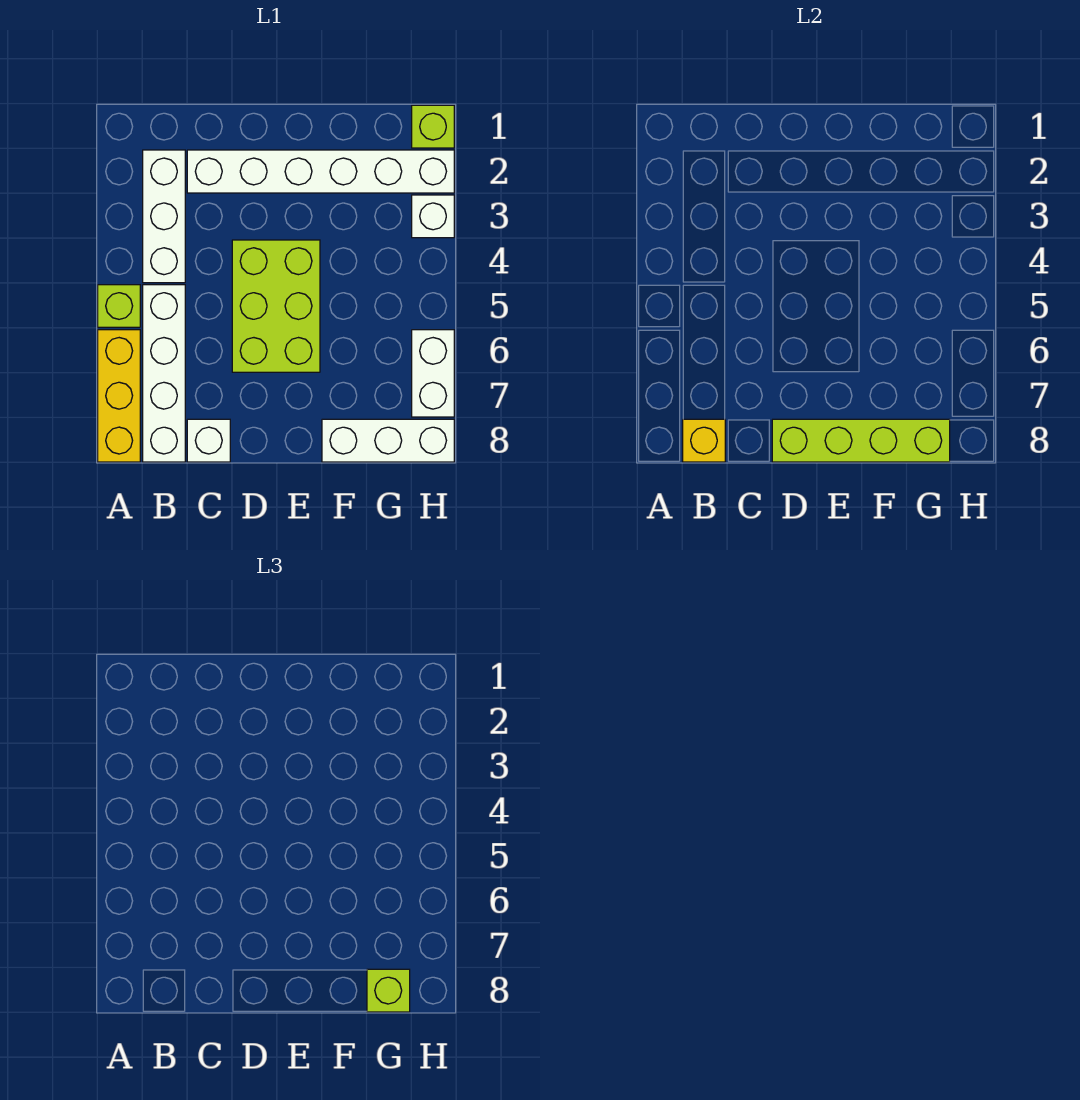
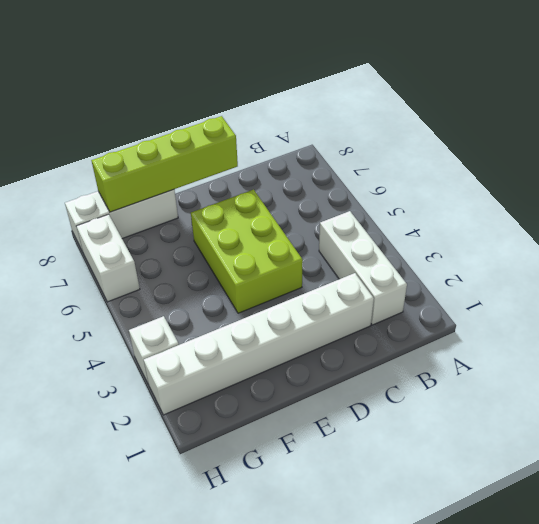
none -> lime 1x1 brick [98,285,140,327]
none -> yellow 1x3 brick [98,330,140,462]
none -> white 1x4 brick [143,285,185,462]

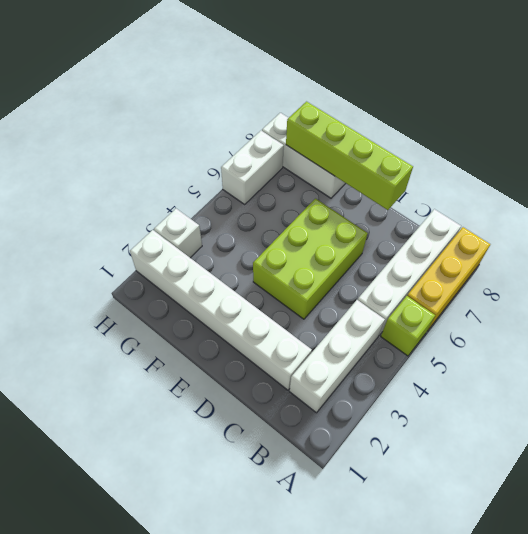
none -> white 1x1 brick [187,419,230,462]
none -> lime 1x1 brick [412,105,454,148]
none -> yellow 1x1 brick [683,419,725,462]

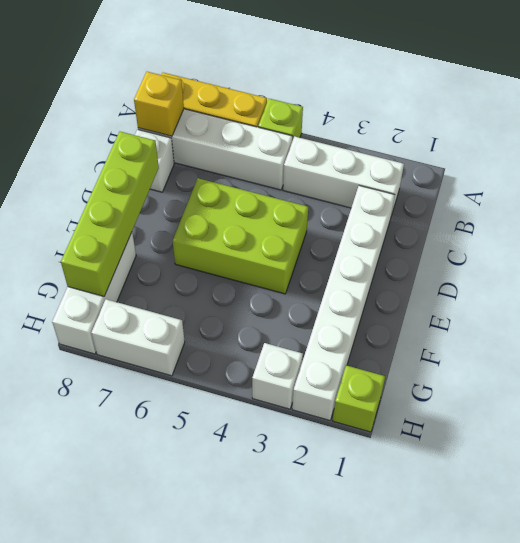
none -> lime 1x1 brick [367,969,410,1012]

